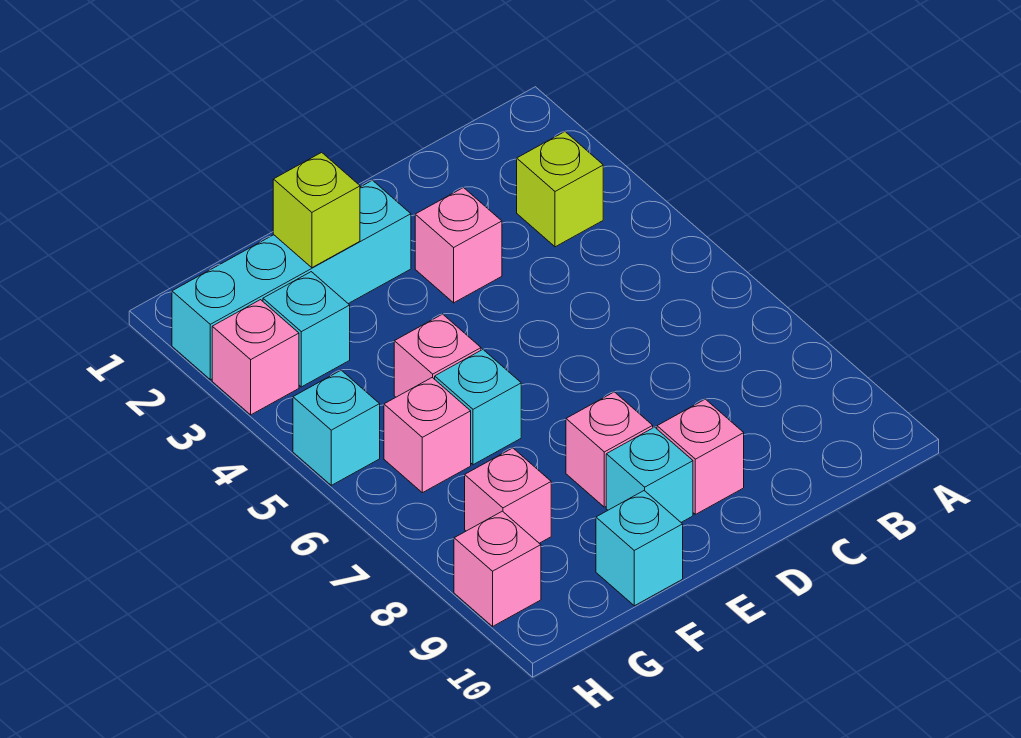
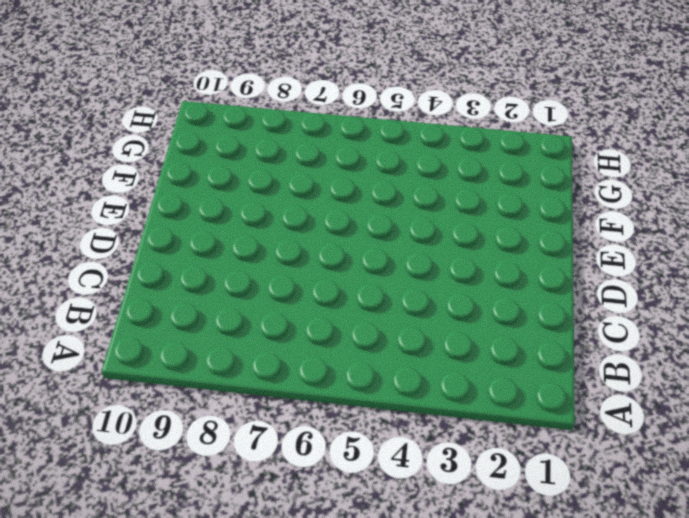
none -> lime 1x1 brick [517,132,603,247]
none -> pink 1x1 brick [415,187,502,303]
none -> pink 1x1 brick [657,399,744,514]

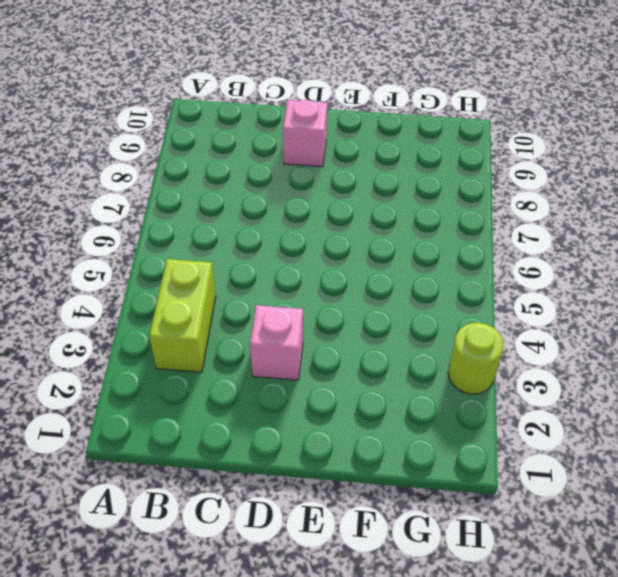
lime 1x2 brick [149,259,216,372] -> lime 1x1 brick [517,132,603,247]
lime 1x1 round brick [448,323,504,394] -> pink 1x1 brick [212,300,299,415]
none -> cyan 1x4 brick [172,180,411,380]
none -> pink 1x1 brick [566,392,653,507]
none -> cyan 1x1 brick [606,427,693,522]

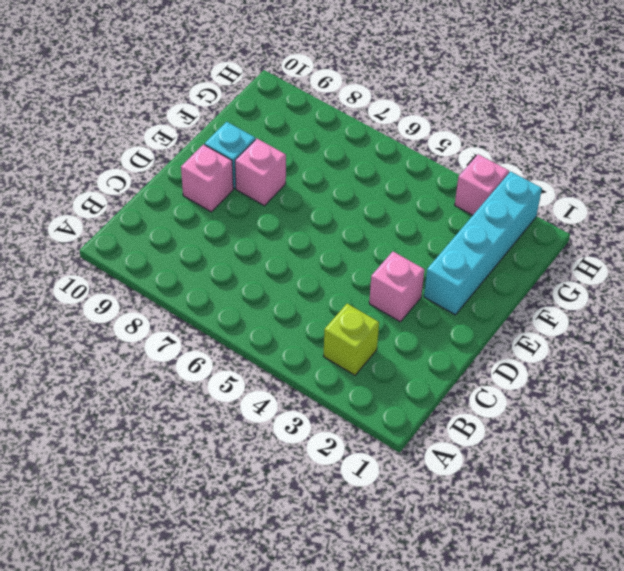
none -> pink 1x1 brick [394,314,481,397]
none -> cyan 1x1 brick [435,350,521,465]
none -> cyan 1x1 brick [596,491,683,606]

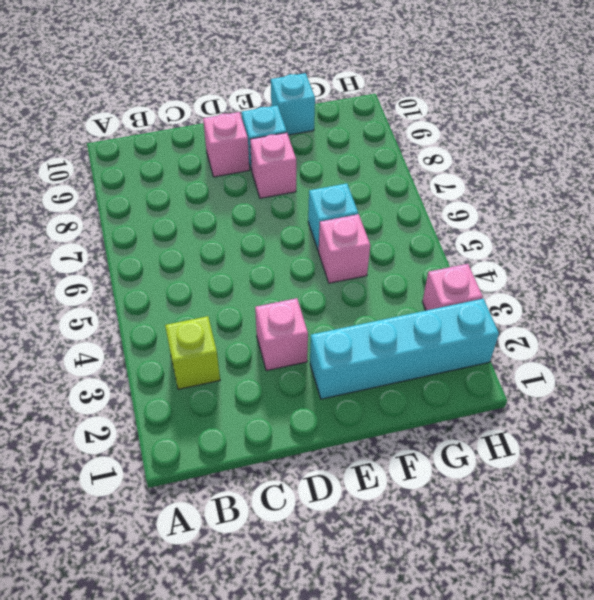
none -> cyan 1x1 brick [263,272,350,387]
none -> pink 1x1 brick [384,377,471,493]
none -> pink 1x1 brick [465,448,551,543]

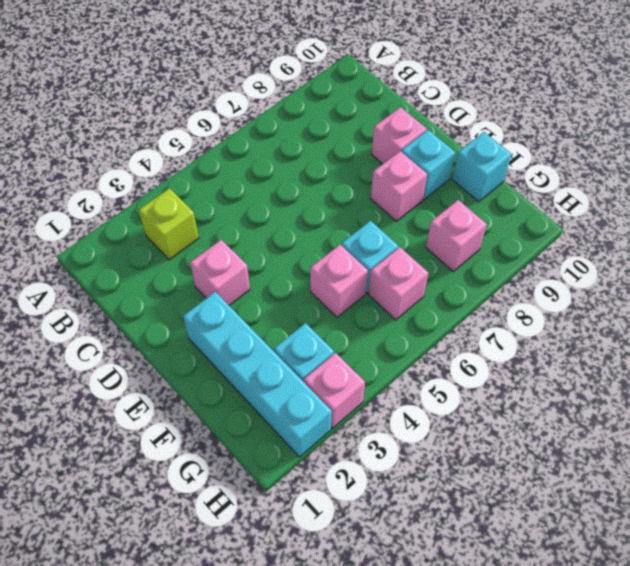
none -> cyan 1x1 brick [293,370,380,485]
none -> pink 1x1 brick [454,511,541,626]
none -> lime 1x1 brick [273,152,360,268]

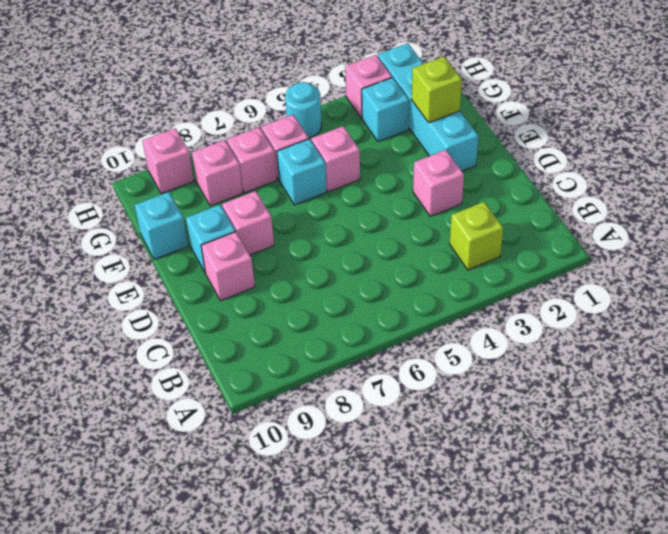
pink 1x1 brick [227,127,277,193] -> none
cyan 1x1 round brick [285,82,322,138] -> cyan 1x1 brick [293,370,380,485]

